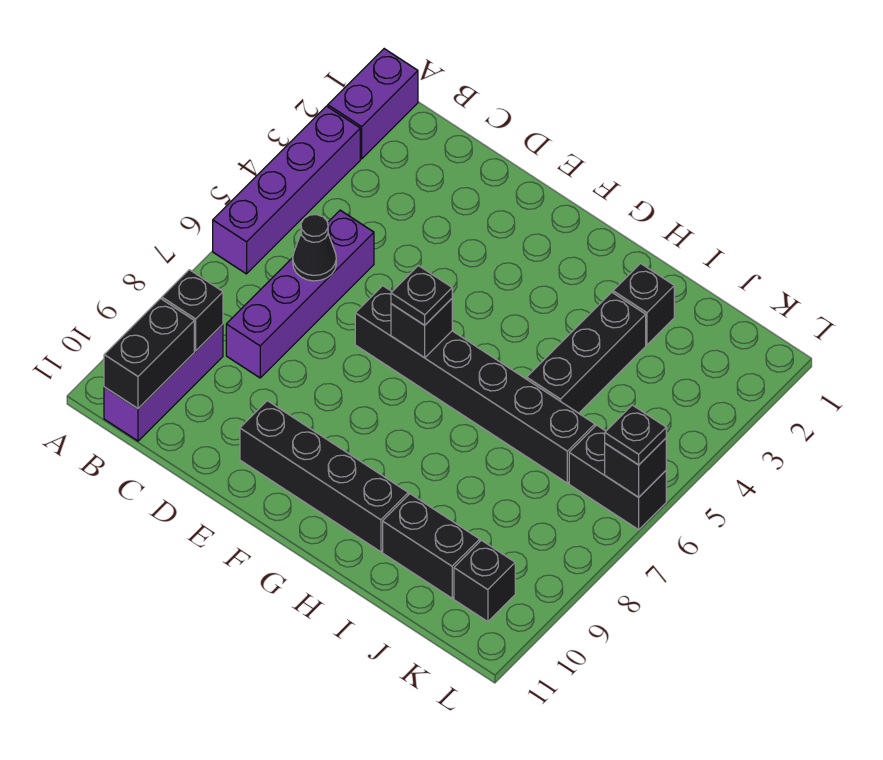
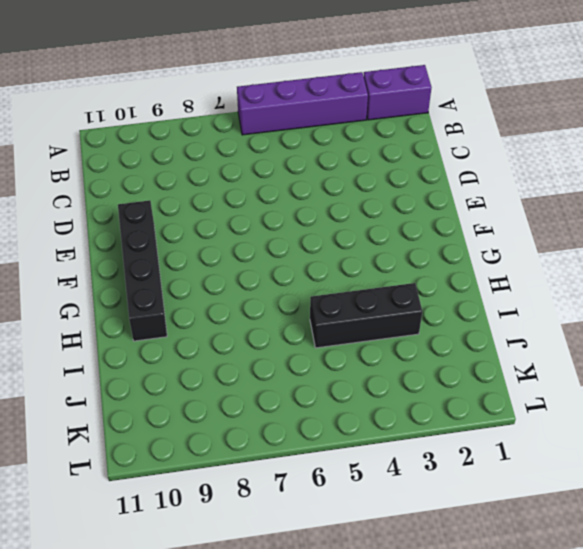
none -> purple 1x3 brick [104,324,223,441]
none -> purple 1x4 brick [226,210,374,378]
none -> black 1x6 brick [355,286,595,483]

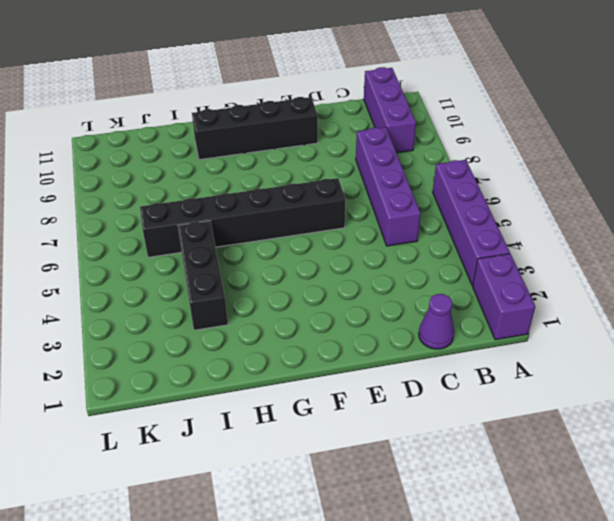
purple 1x1 cone [419,294,454,349] -> none
none -> black 1x1 brick [613,264,674,345]
none -> black 1x2 brick [383,494,480,598]
none -> black 1x2 brick [569,425,666,530]

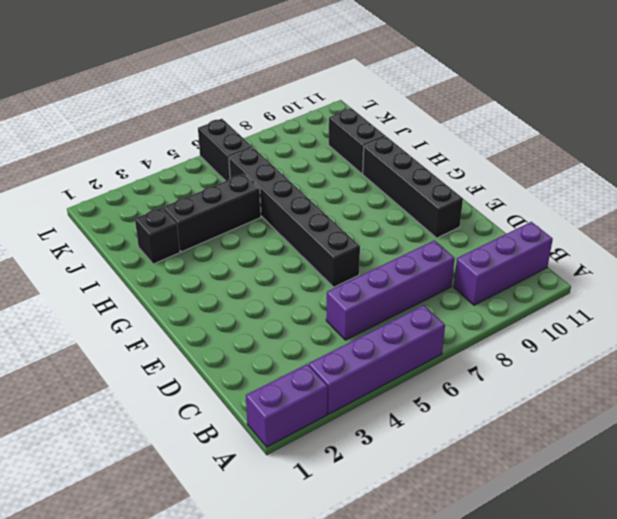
none -> black 1x1 brick [454,540,515,622]
none -> black 1x1 brick [162,270,223,351]
none -> black 1x2 brick [104,299,194,409]

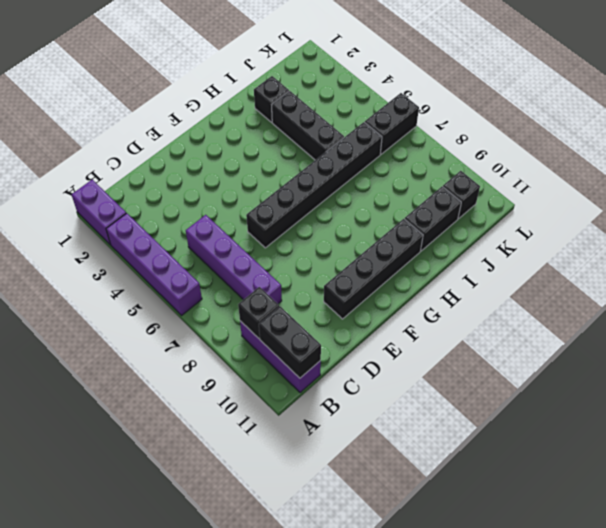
none -> black 1x1 cone [293,215,336,281]
none -> black 1x1 brick [391,299,452,358]
none -> black 1x1 brick [605,438,666,497]

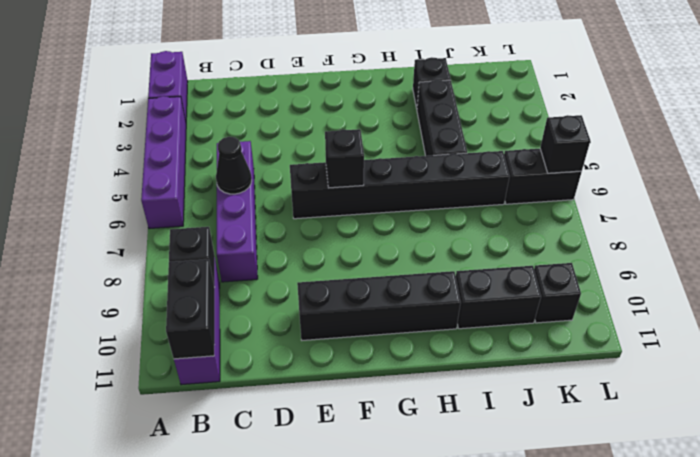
none -> black 1x1 plate [391,266,452,325]
none -> black 1x1 plate [605,405,666,465]

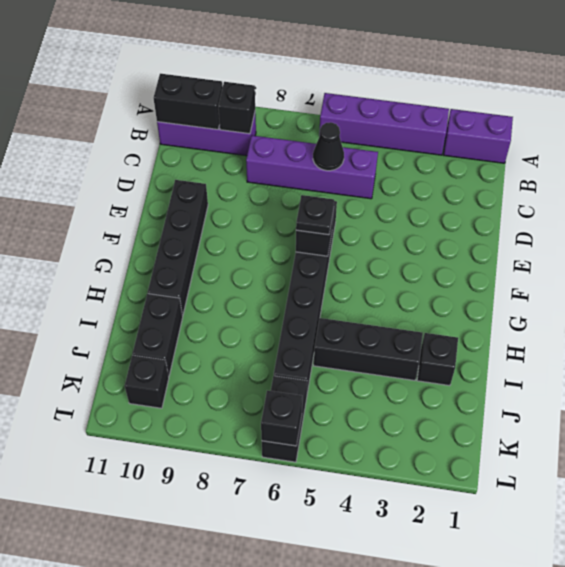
none -> black 1x1 plate [605,405,666,465]

